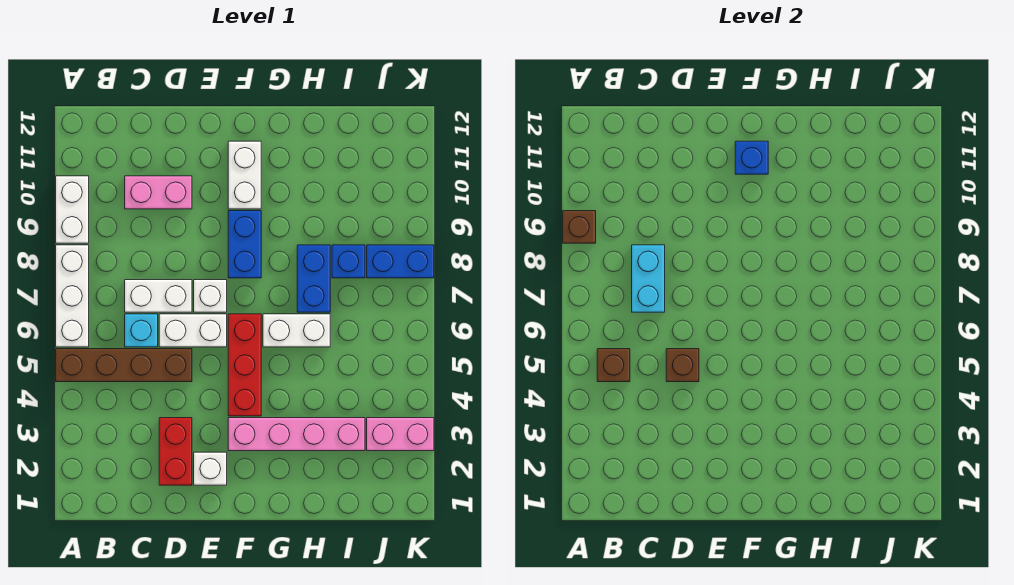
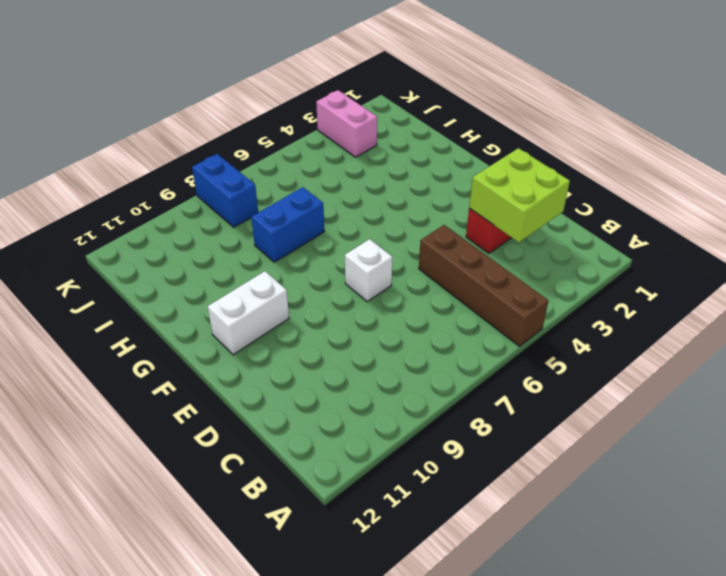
lime 2x2 brick [469,148,570,242] -> none
none -> white 1x3 brick [56,245,89,347]
none -> white 1x2 brick [56,176,89,243]
none -> cyan 1x1 brick [125,314,158,347]

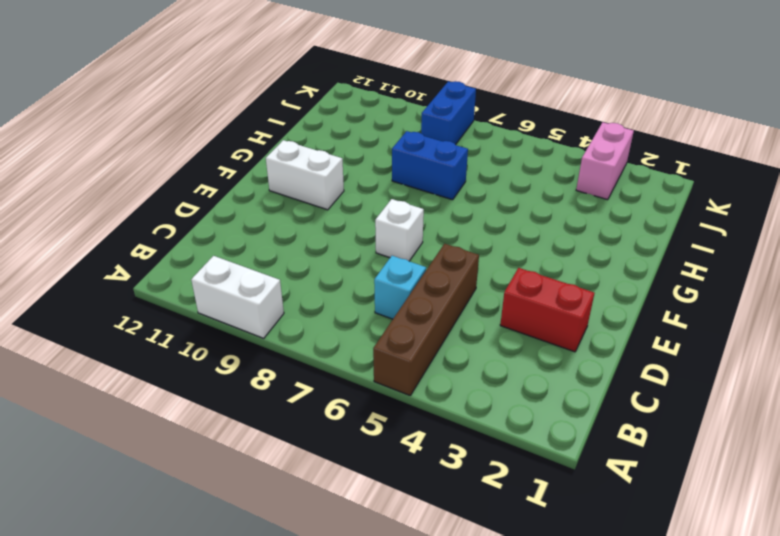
none -> white 1x3 brick [56,245,89,347]
none -> white 1x2 brick [125,280,192,312]
none -> pink 1x2 brick [125,176,192,209]

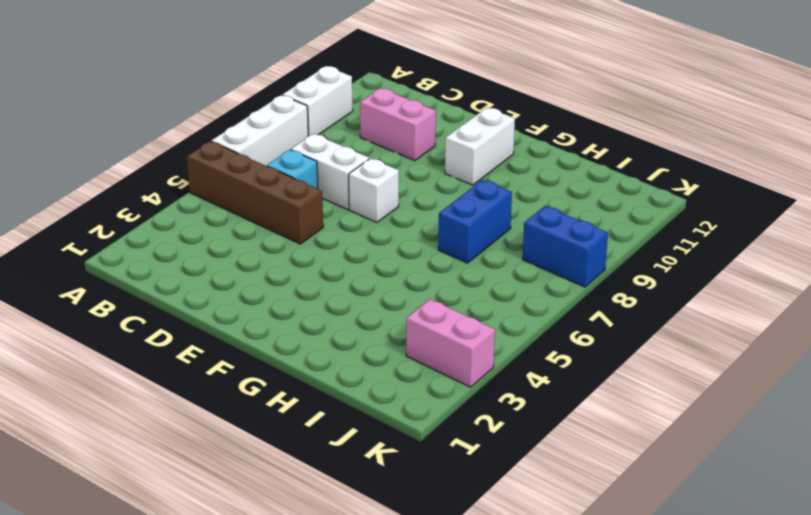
none -> red 1x2 brick [159,418,192,485]
none -> white 1x2 brick [159,314,227,347]
none -> white 1x1 brick [194,452,227,485]

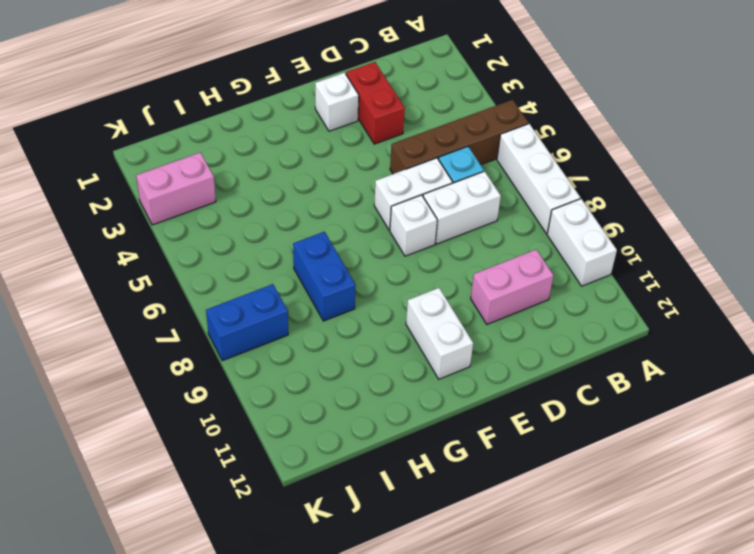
none -> pink 1x4 brick [228,418,365,451]
none -> red 1x3 brick [228,314,261,416]
none -> blue 1x2 brick [228,211,261,278]

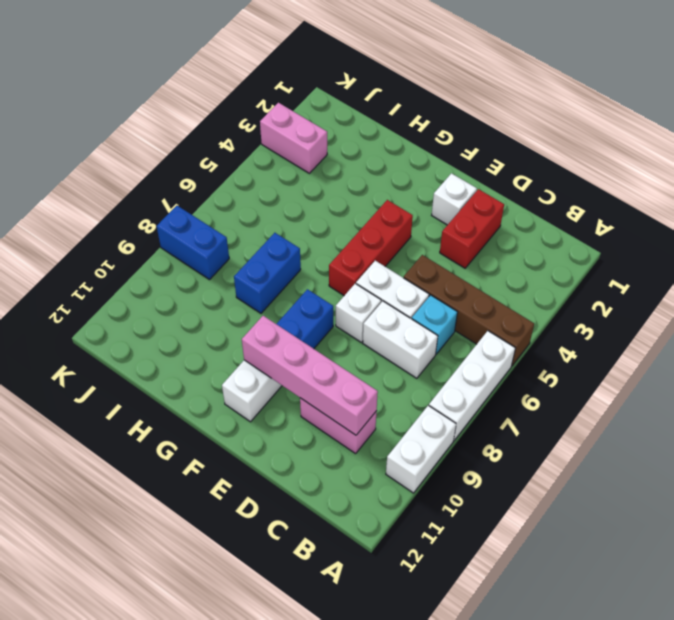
pink 1x4 brick [242,316,378,435] -> pink 1x4 brick moved to [228,418,365,451]
none -> white 1x2 brick [263,314,330,347]
none -> blue 1x1 brick [332,245,365,278]
none -> brown 1x1 brick [563,211,596,243]

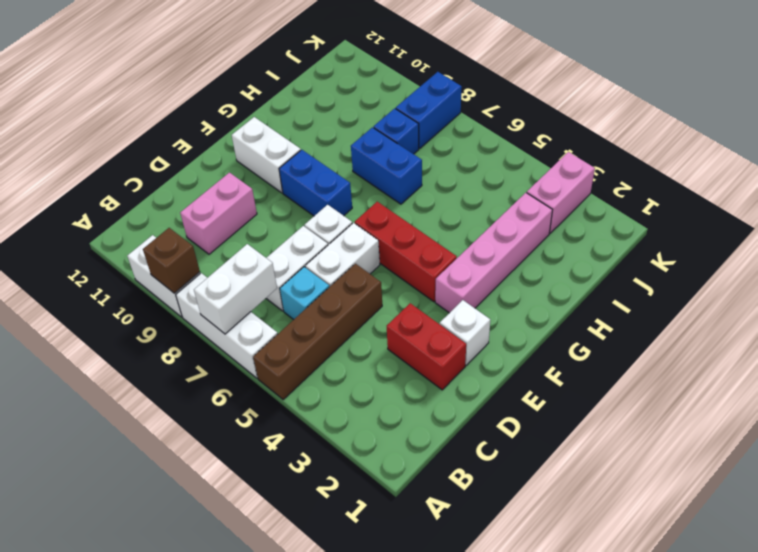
white 1x2 brick [194,244,277,334] -> white 1x2 brick moved to [263,314,330,347]
none -> brown 1x1 brick [597,349,630,382]
none -> cyan 1x2 brick [632,245,665,312]
none -> brown 1x1 brick [666,349,699,382]

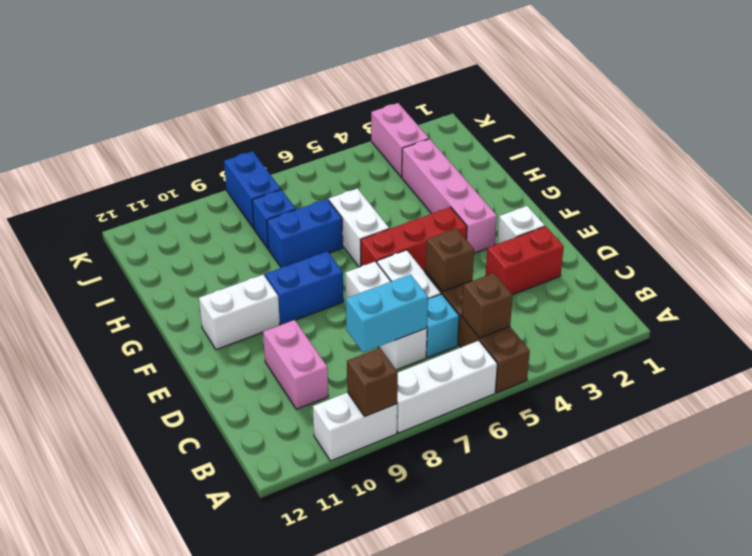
none -> blue 1x1 brick [735,141,768,174]

